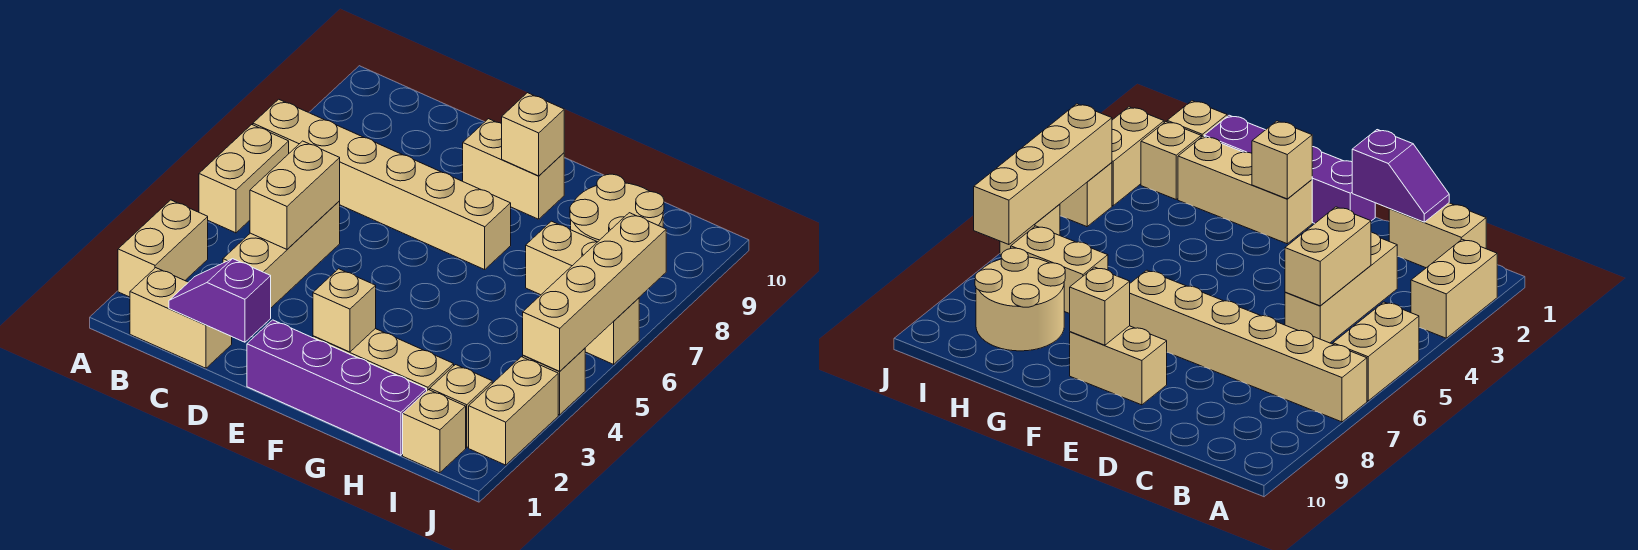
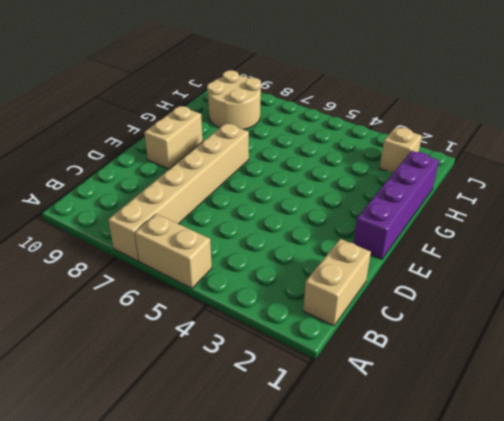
none -> tan 1x2 brick [118,200,208,297]
none -> tan 1x3 brick [223,201,340,308]
none -> tan 1x3 brick [313,329,454,390]

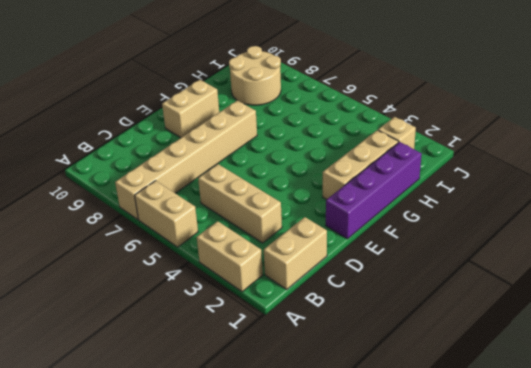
none -> tan 1x2 brick [526,221,597,295]
none -> tan 1x1 brick [403,390,466,473]
none -> tan 1x2 brick [469,357,558,465]

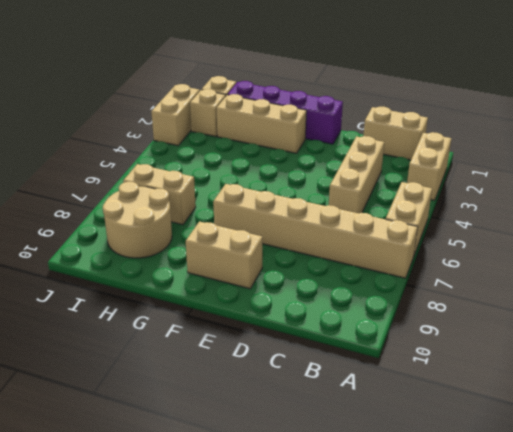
none -> tan 1x1 brick [523,348,585,415]
none -> tan 1x1 brick [585,298,639,364]
none -> purple 1x2 slope [169,259,271,342]

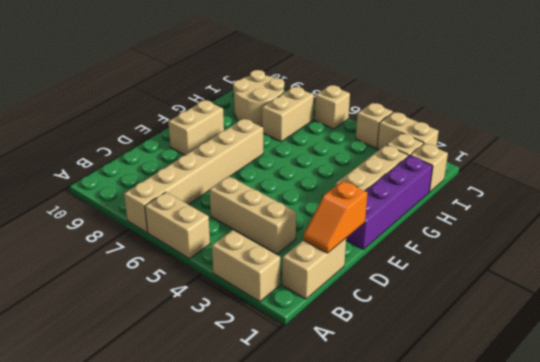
orange 1x2 slope [303,181,368,253] -> purple 1x2 slope [169,259,271,342]
none -> tan 1x2 brick [250,141,340,249]
none -> tan 1x1 brick [313,269,376,352]
none -> tan 1x1 brick [502,93,564,176]

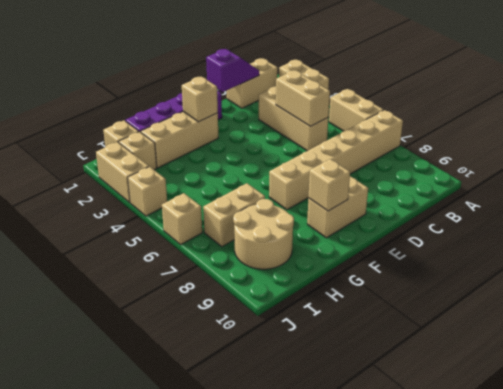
none -> tan 1x4 brick [523,213,666,371]

